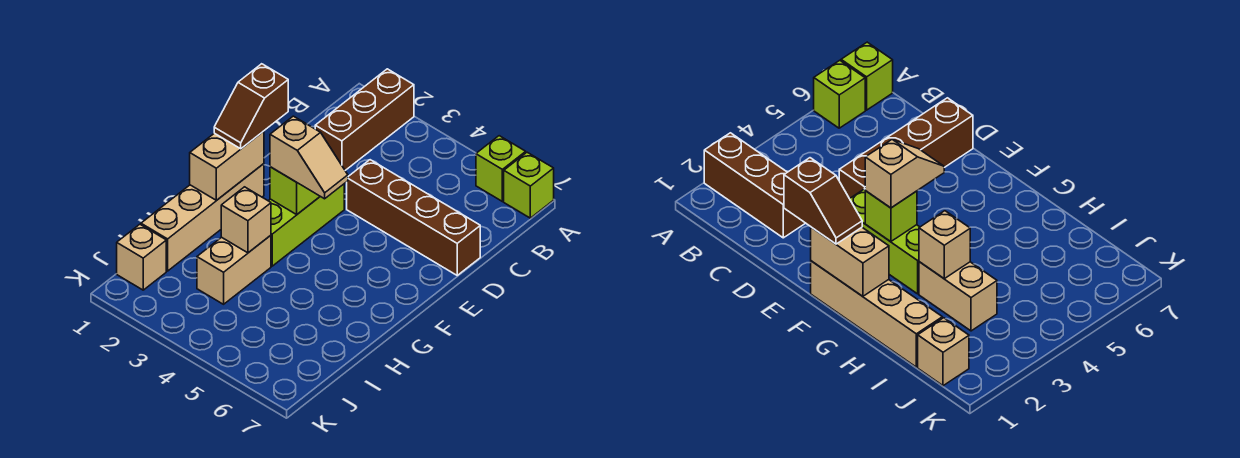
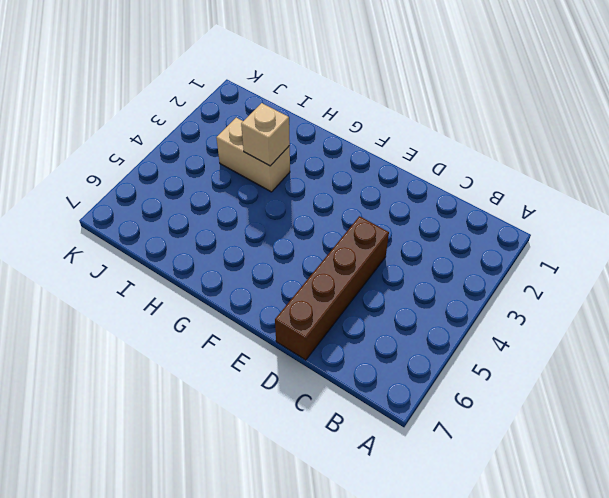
none -> brown 1x3 brick [315,69,414,170]
none -> lime 1x1 brick [476,136,526,201]
none -> lime 1x1 brick [504,152,554,218]

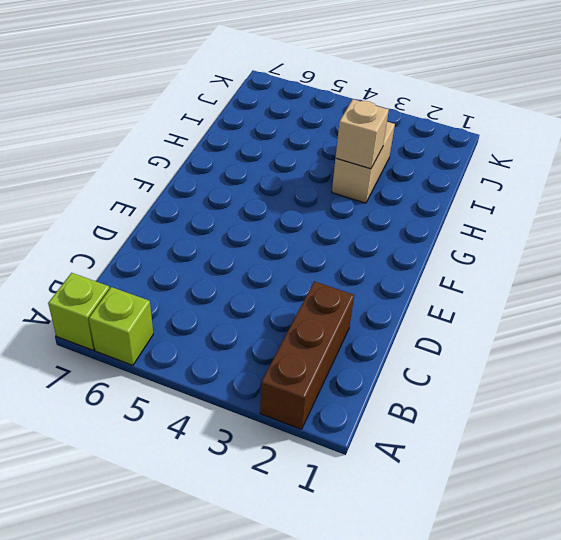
none -> brown 1x4 brick [347,160,480,275]
none -> lime 1x3 brick [268,184,344,266]
none -> tan 1x4 brick [141,164,264,271]

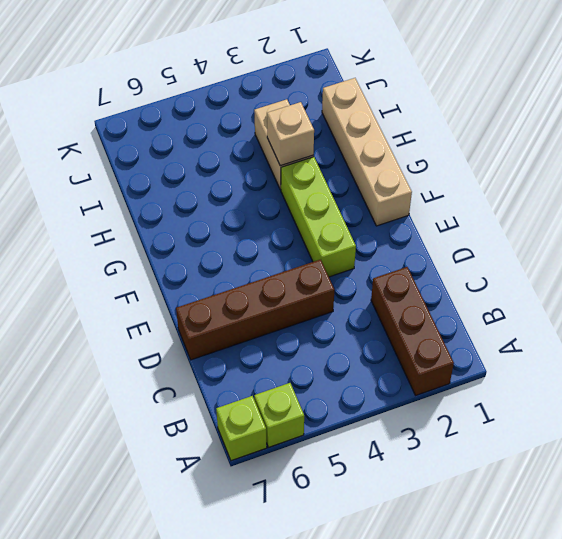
none -> tan 1x1 brick [117,224,166,290]
none -> tan 1x2 brick [190,131,264,200]
none -> lime 1x1 brick [270,167,320,214]

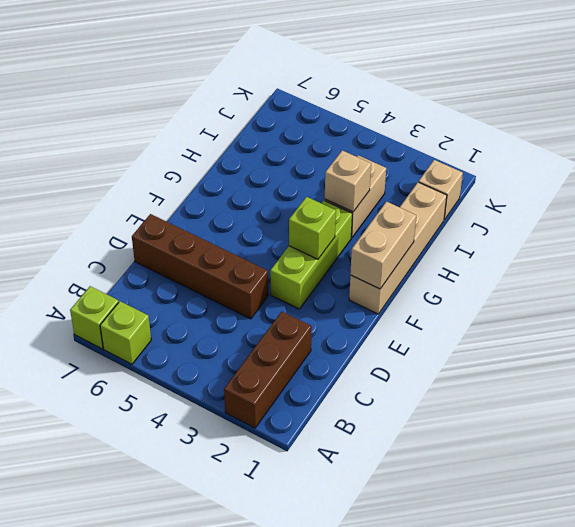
none -> brown 1x2 slope [214,64,288,149]
none -> tan 1x2 slope [270,116,348,199]

